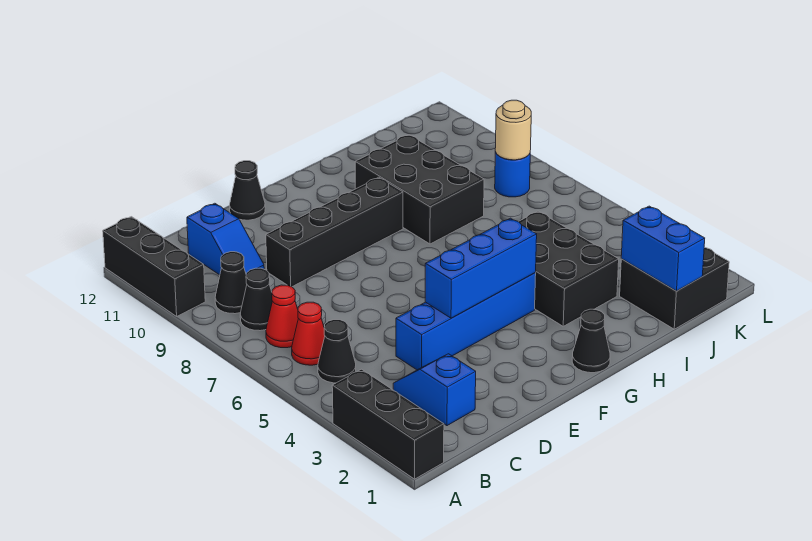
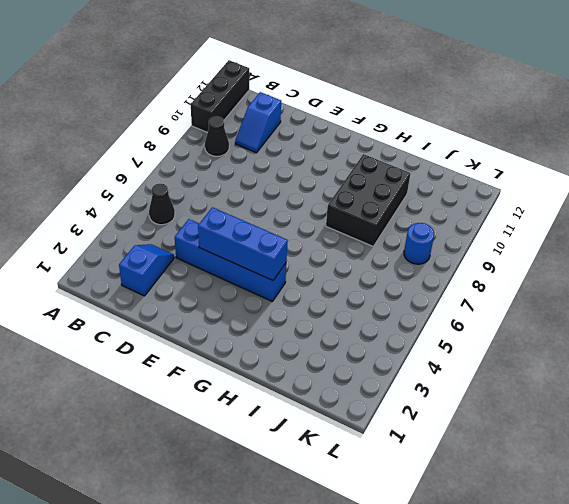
none -> black 1x3 brick [332,369,444,479]
none -> red 1x1 cone [292,302,325,365]
none -> red 1x1 cone [266,285,298,348]

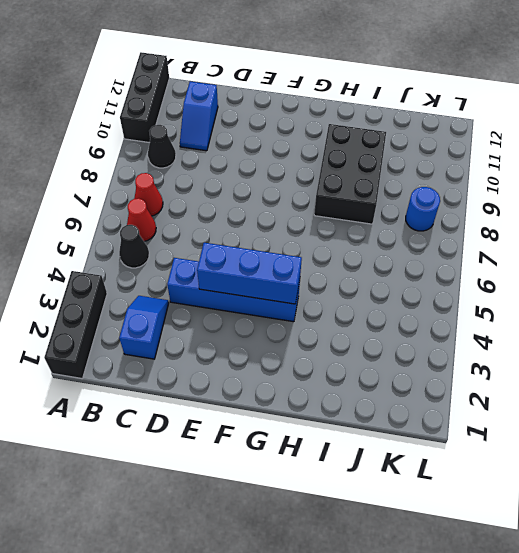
none -> black 1x1 cone [240,268,272,331]
none -> black 1x4 brick [266,177,403,287]
none -> black 1x1 cone [230,161,265,220]

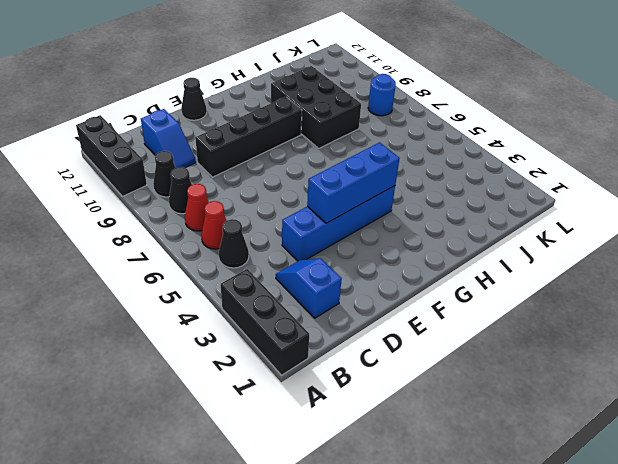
none -> black 1x1 cone [572,309,610,373]
none -> black 2x3 brick [519,211,619,326]
none -> black 2x2 brick [620,248,729,329]

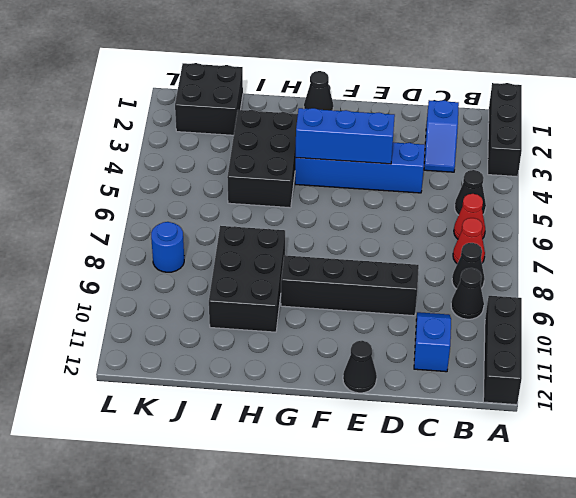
none -> blue 1x2 brick [621,206,705,291]
none -> tan 1x1 round brick [495,100,531,160]

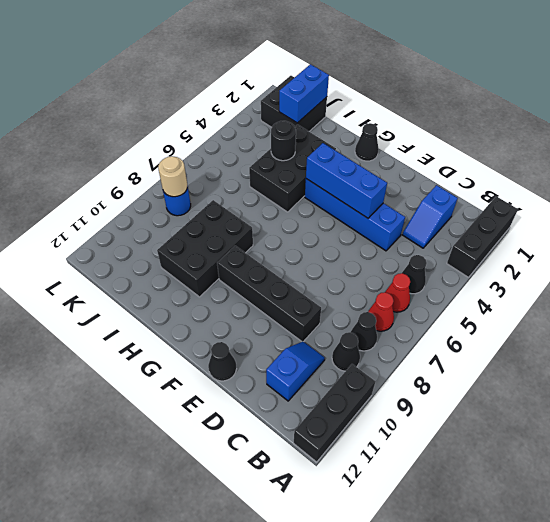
black 1x1 round brick [271,121,296,161] -> none

